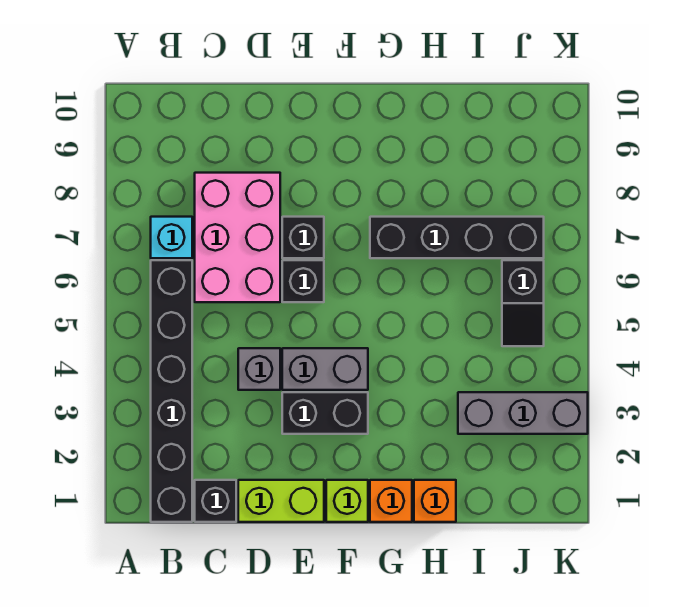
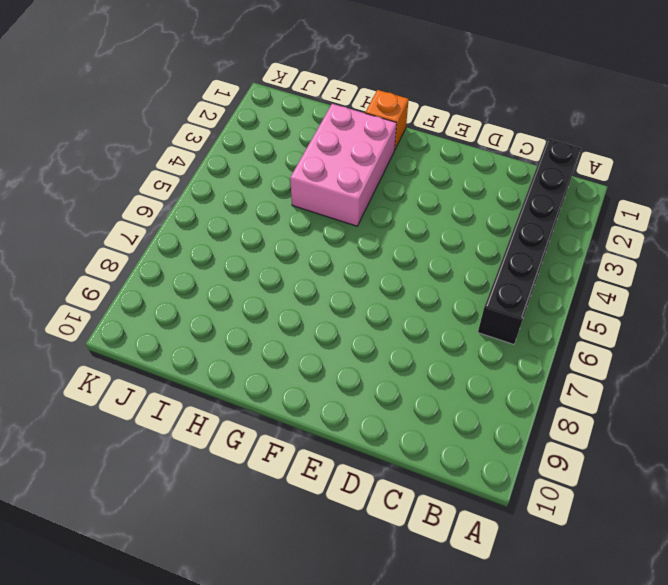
pink 2x3 brick [290,104,397,226] -> pink 2x3 brick moved to [195,173,280,302]
none -> cyan 1x1 brick [151,217,192,258]
none -> black 1x1 brick [195,480,236,522]
none -> lime 1x2 brick [238,480,324,522]

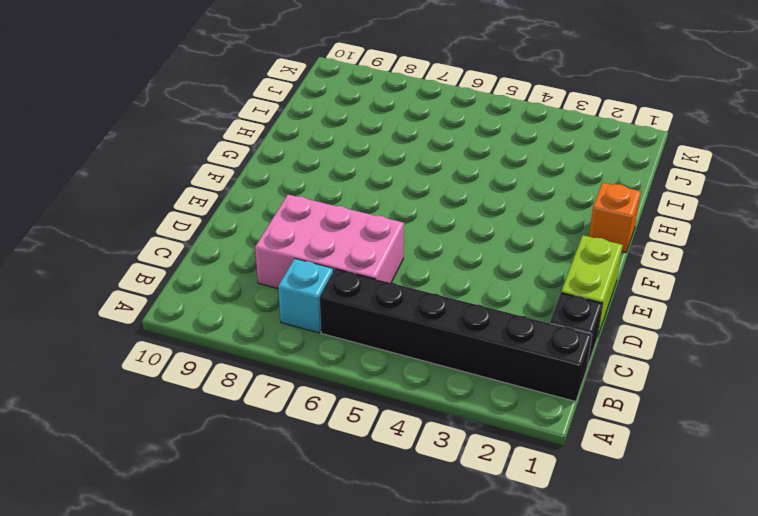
none -> grey 1x1 brick [238,348,280,390]
none -> black 1x2 brick [282,392,368,434]
none -> grey 1x2 brick [282,348,368,390]

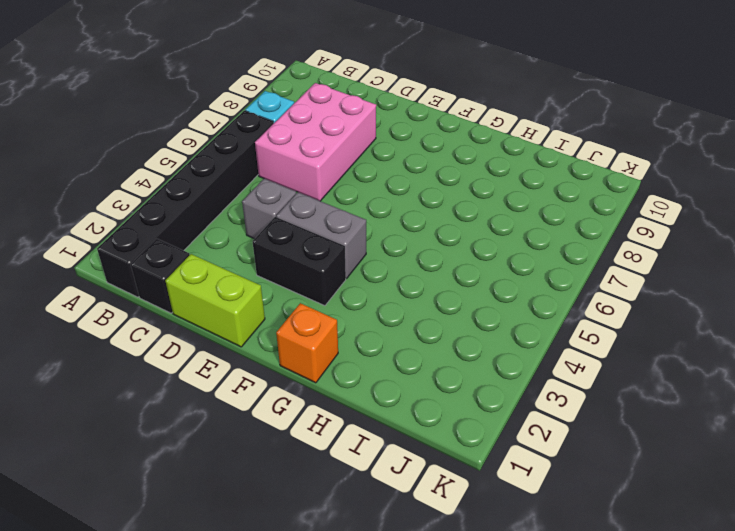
none -> black 1x1 brick [282,260,324,302]
none -> black 1x1 brick [282,217,324,258]
none -> lime 1x1 brick [326,480,368,522]

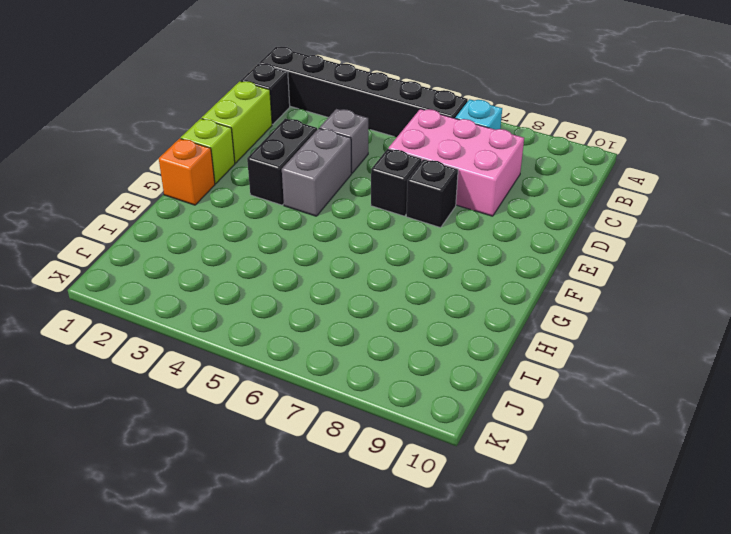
none -> black 1x4 brick [370,217,544,258]
none -> orange 1x1 brick [414,480,456,522]
none -> grey 1x3 brick [458,392,588,434]

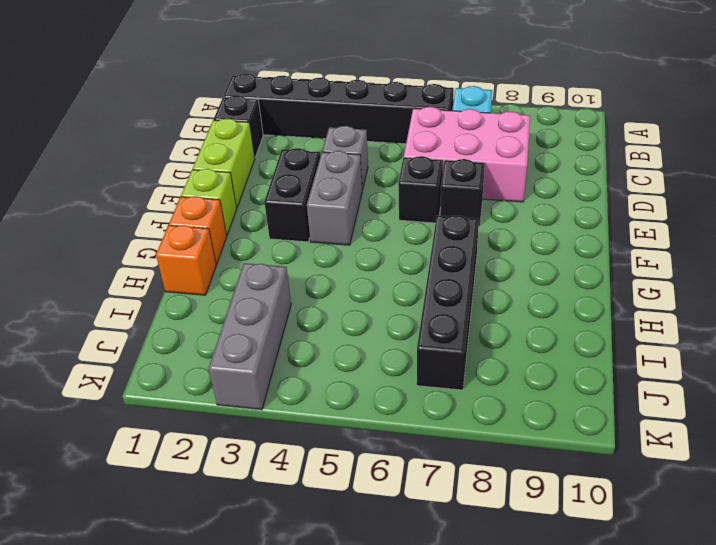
none -> black 1x2 slope [502,260,544,346]

